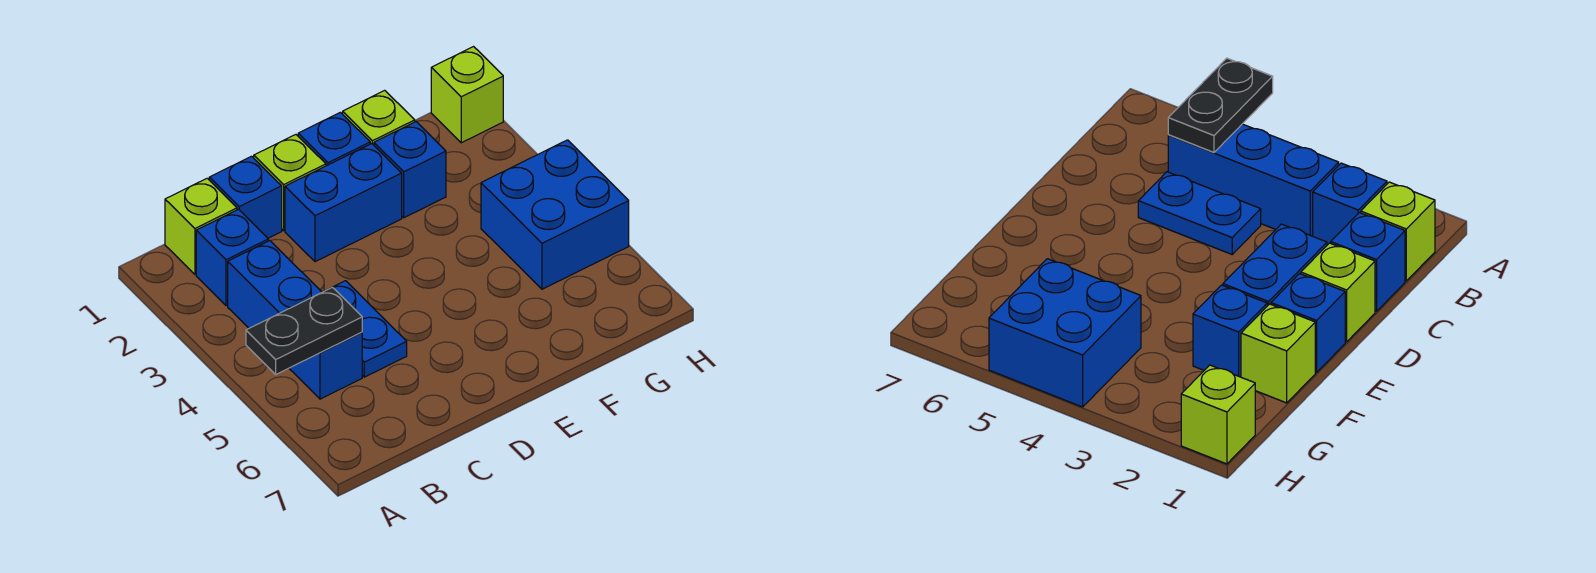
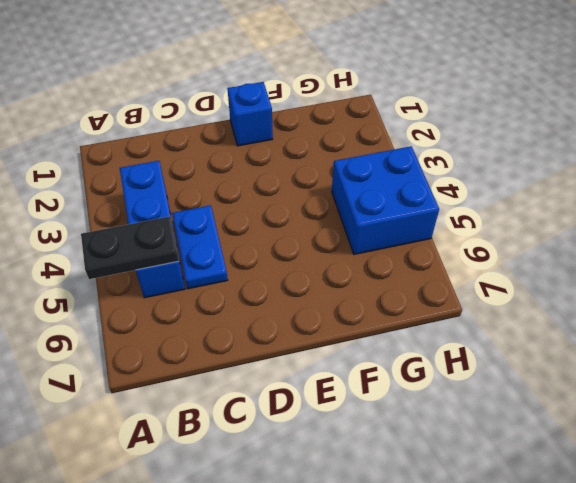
none -> lime 1x1 brick [165,178,237,274]
none -> blue 1x1 brick [196,209,268,306]
none -> blue 1x1 brick [209,156,282,238]

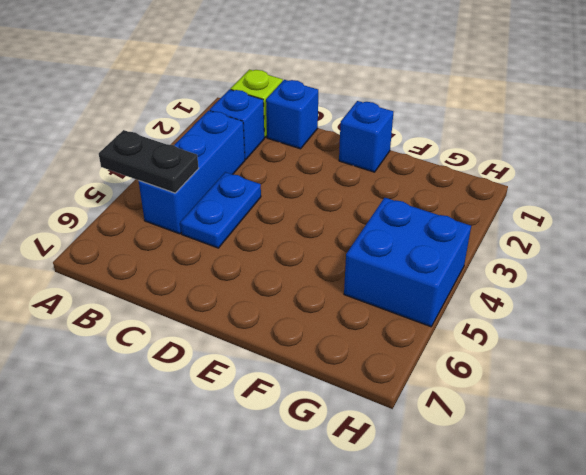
none -> lime 1x1 brick [254,135,326,230]
none -> blue 1x2 brick [285,144,402,262]
none -> lime 1x1 brick [343,90,415,145]

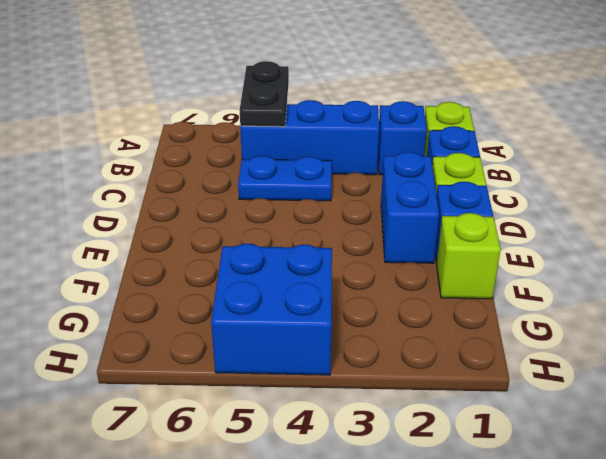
none -> blue 1x1 brick [374,122,446,218]
none -> lime 1x1 brick [431,47,503,143]

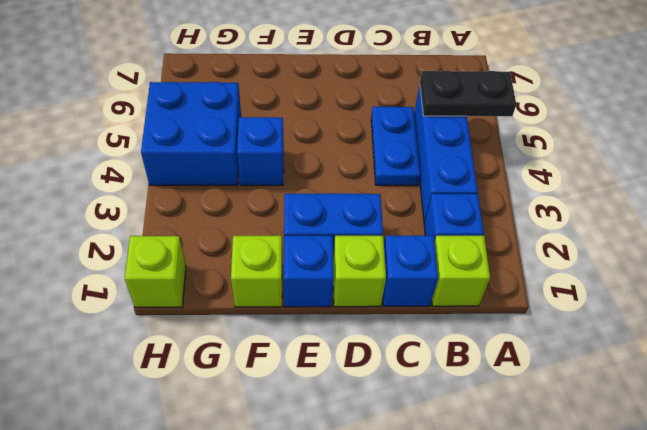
blue 1x1 brick [237,117,284,185] -> blue 1x1 brick moved to [374,122,446,218]

